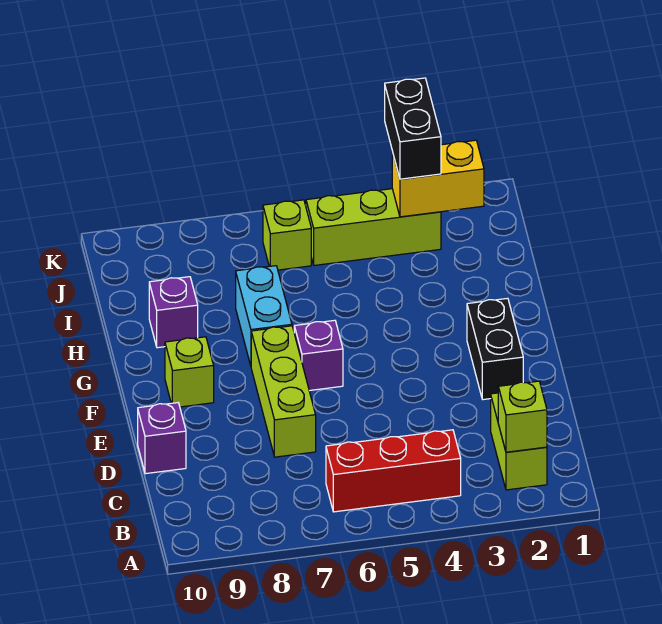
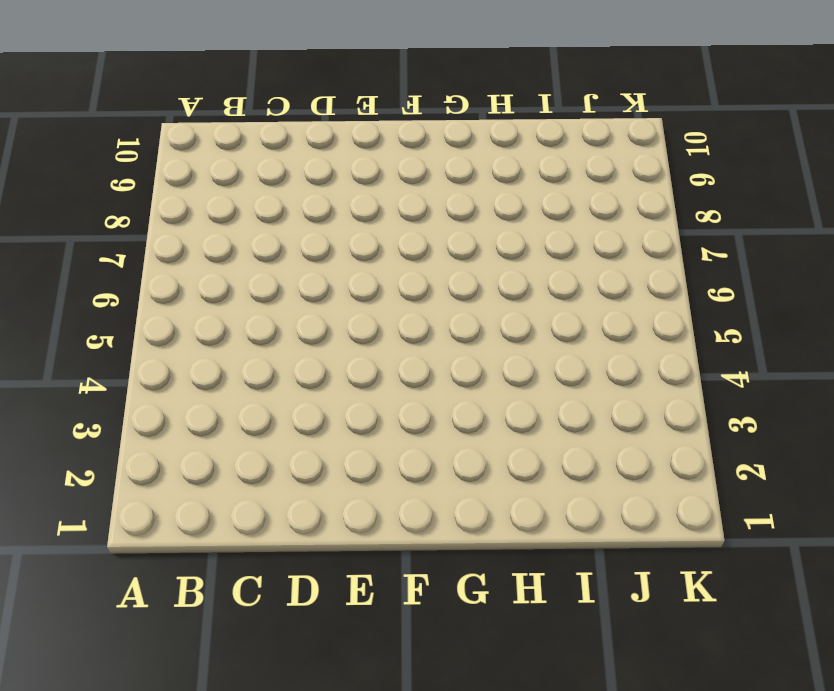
none -> lime 1x2 brick [491,393,547,490]
none -> red 1x3 brick [326,430,461,512]
none -> lime 1x3 brick [251,326,316,457]

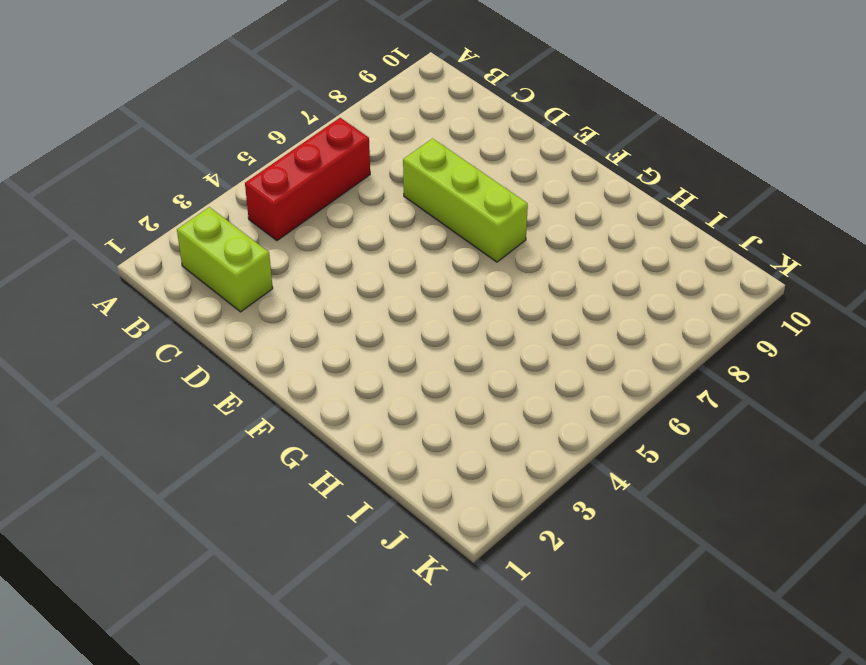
none -> purple 1x1 brick [138,403,186,474]
none -> black 1x2 brick [467,298,523,400]
none -> purple 1x1 brick [294,320,343,391]

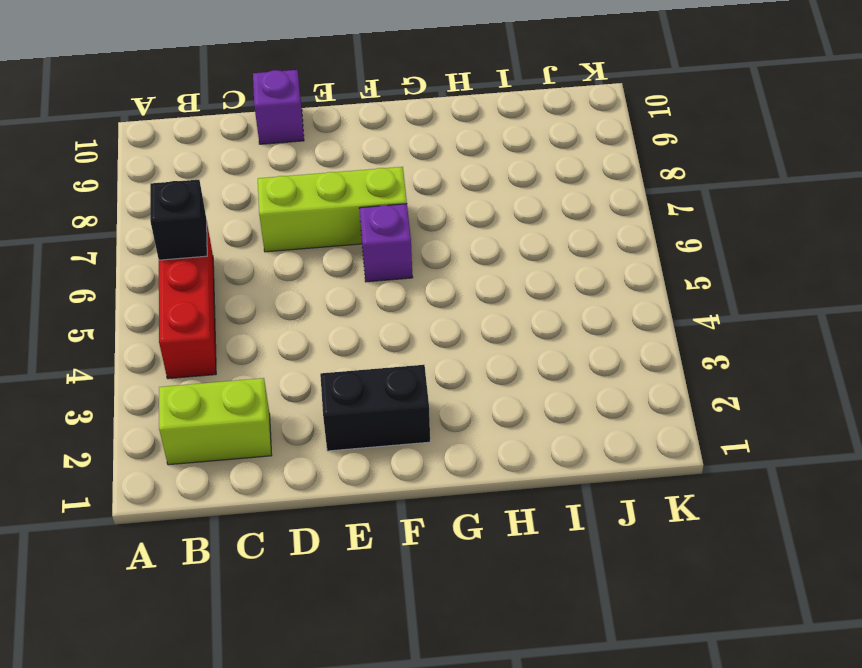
black 1x1 brick [150,180,207,260] -> none
none -> lime 1x1 brick [165,337,214,407]
none -> cyan 1x2 brick [236,266,292,365]
none -> purple 1x1 brick [149,277,198,348]

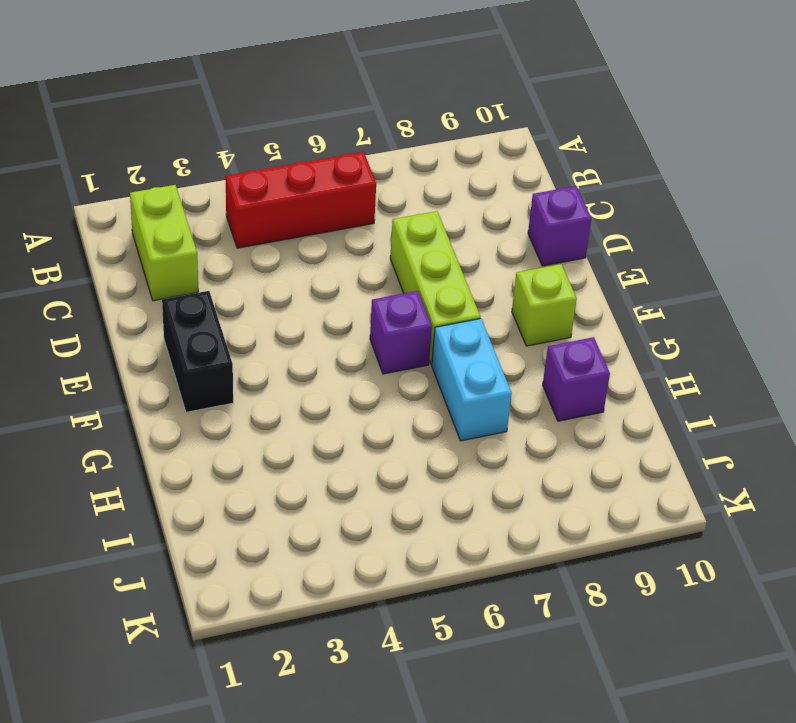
none -> lime 1x3 brick [306,189,441,265]
none -> lime 1x1 brick [263,200,311,270]
none -> lime 1x1 brick [498,381,547,452]

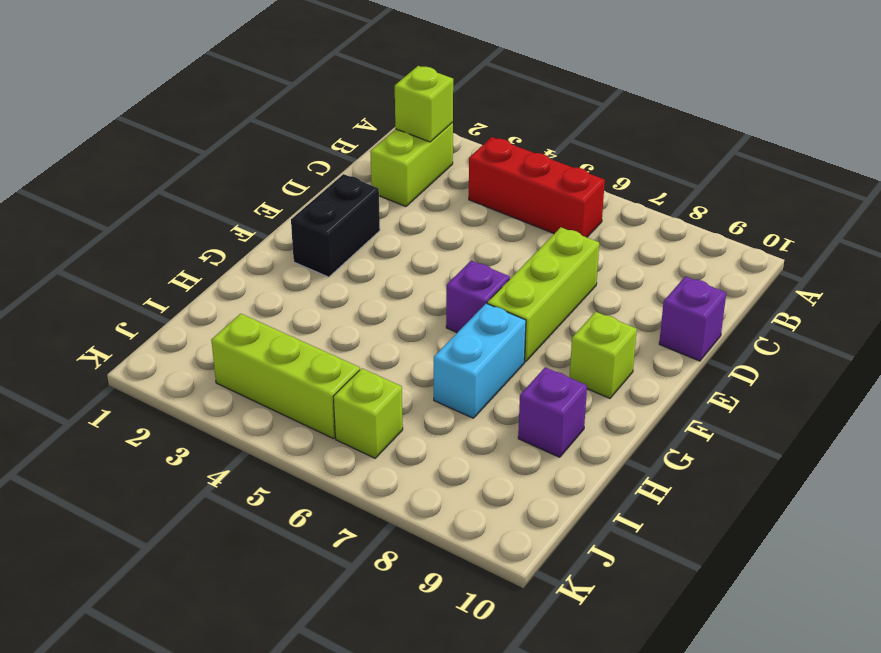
none -> yellow 1x2 brick [392,140,484,217]
none -> black 1x2 brick [385,78,441,179]

